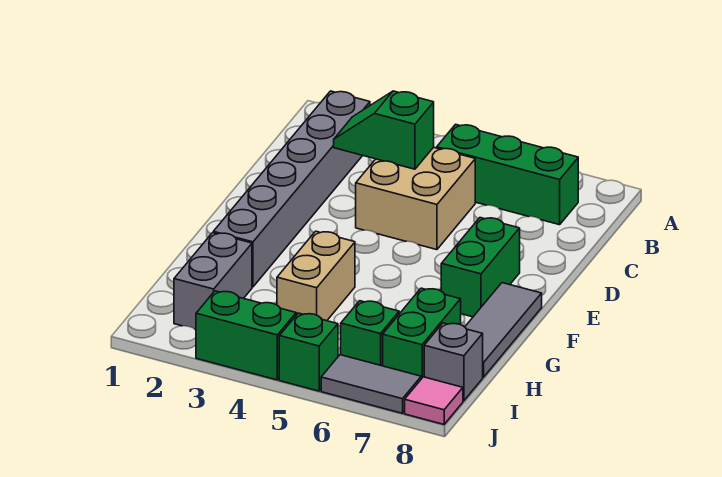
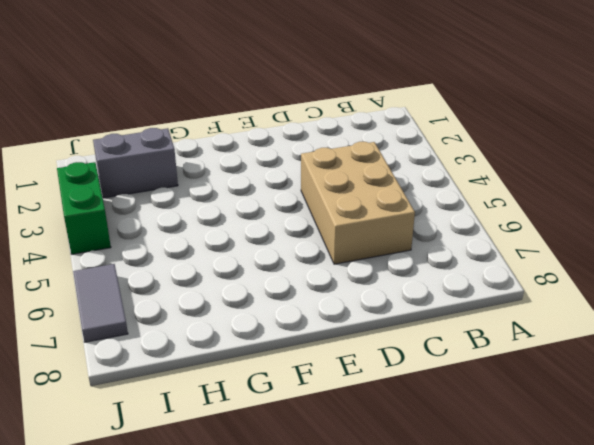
tan 2x3 brick [301,142,415,264] -> tan 2x2 brick [356,147,475,250]
none -> grey 1x6 brick [213,91,370,287]
none -> green 1x3 brick [437,124,578,225]
none -> green 1x2 brick [441,218,520,317]

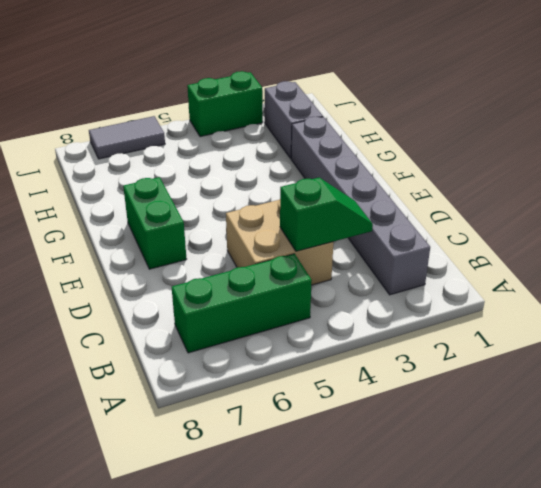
none -> grey 1x3 tile [465,283,542,377]
none -> tan 1x2 brick [277,231,355,321]
none -> green 1x2 brick [383,288,461,379]

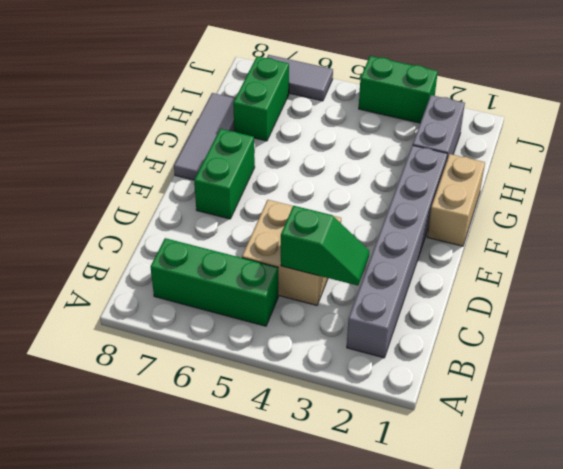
tan 1x2 brick [427,154,485,246] -> tan 1x2 brick moved to [277,231,355,321]
none -> green 1x1 brick [341,301,399,366]
none -> grey 1x1 brick [424,323,483,401]
none -> green 1x1 brick [279,313,338,391]

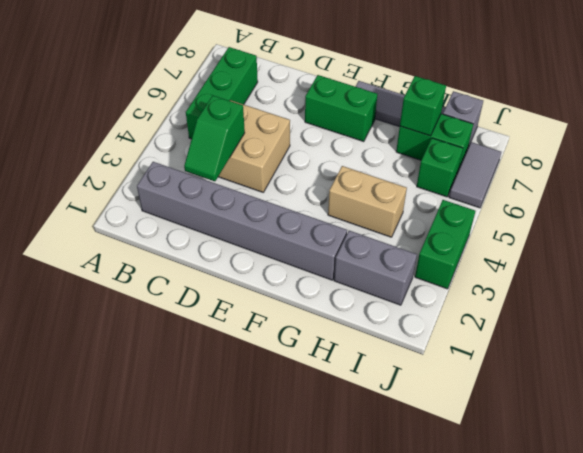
green 1x1 brick [400,76,446,136] -> green 1x1 brick moved to [279,313,338,391]
none -> pink 1x1 tile [405,377,463,424]

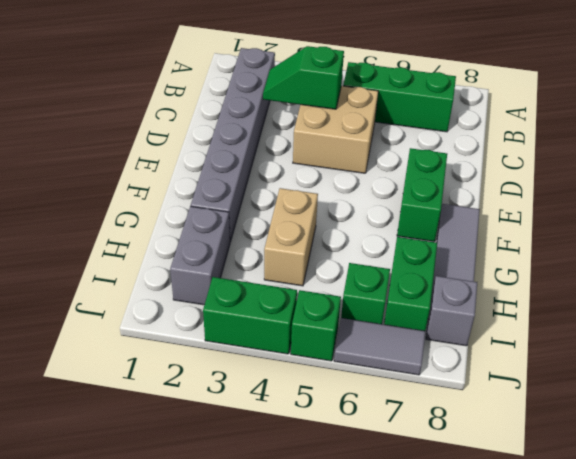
none -> pink 1x1 tile [405,377,463,424]

